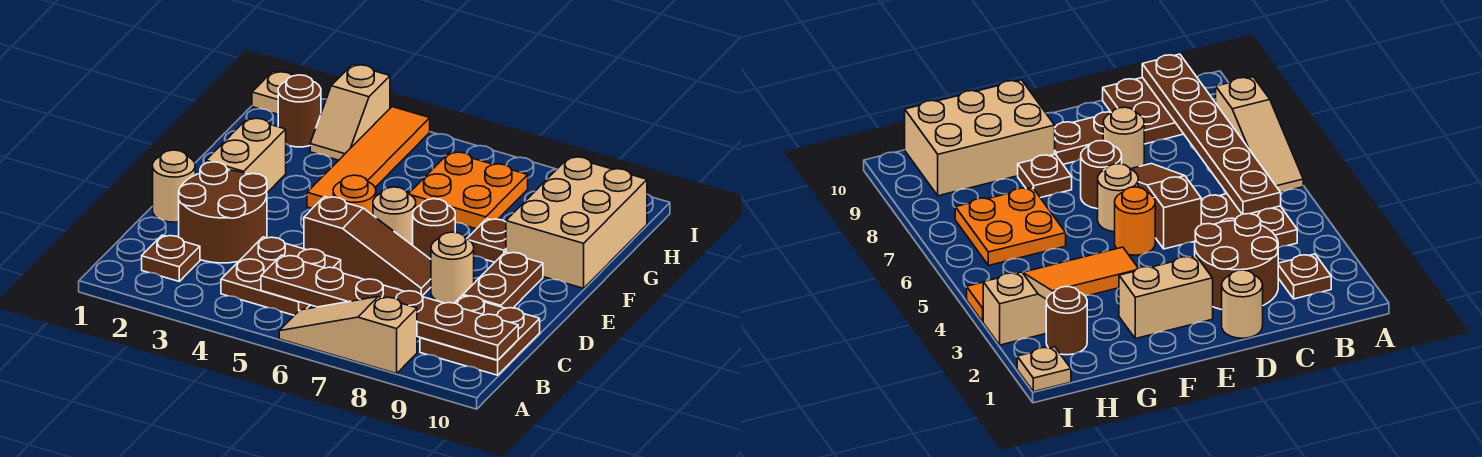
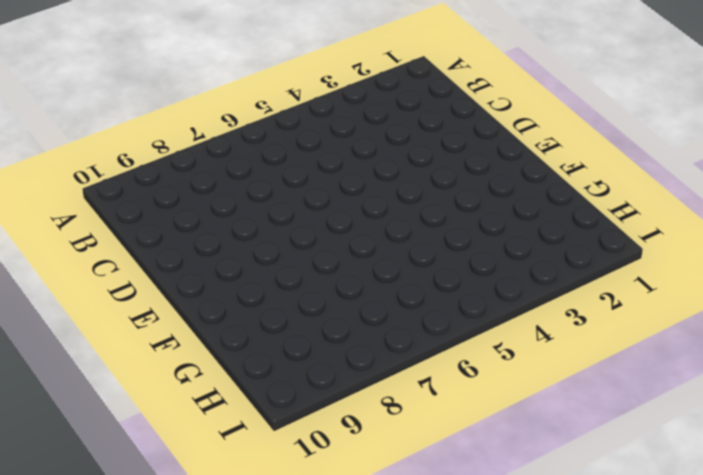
none -> tan 1x3 slope [279,297,417,374]
none -> brown 1x1 plate [142,235,200,281]
none -> brown 2x2 plate [221,237,341,315]

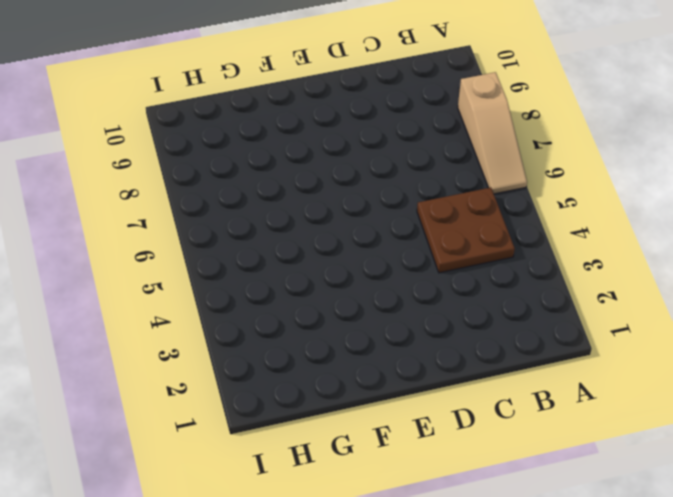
none -> brown 1x1 plate [142,235,200,281]
none -> brown 2x2 plate [420,296,540,375]
none -> brown 2x2 round brick [179,162,267,263]

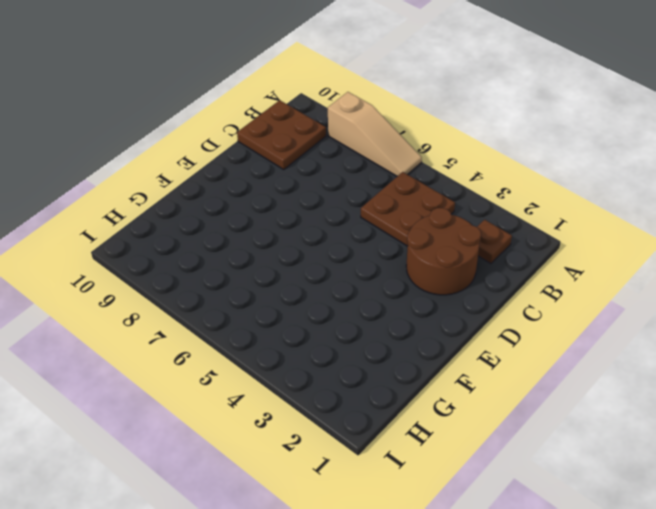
none -> tan 1x1 round brick [153,150,195,222]
none -> brown 1x3 slope [304,197,431,296]
none -> tan 1x1 round brick [431,232,474,303]

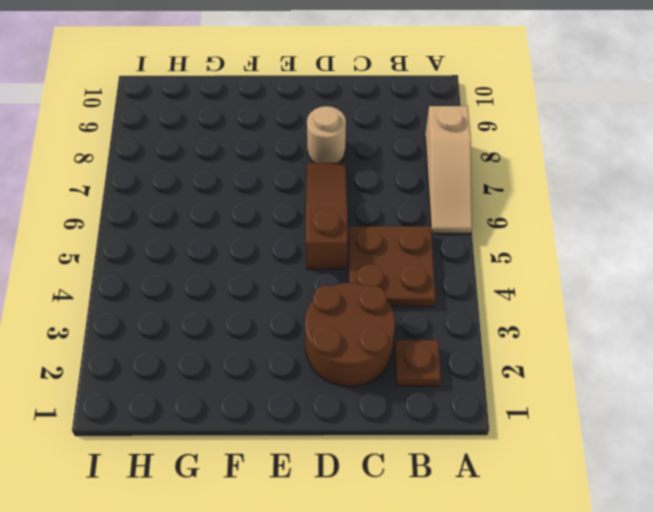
none -> brown 2x2 plate [420,296,540,375]
none -> tan 1x1 round brick [153,150,195,222]
none -> brown 1x2 plate [463,252,543,308]

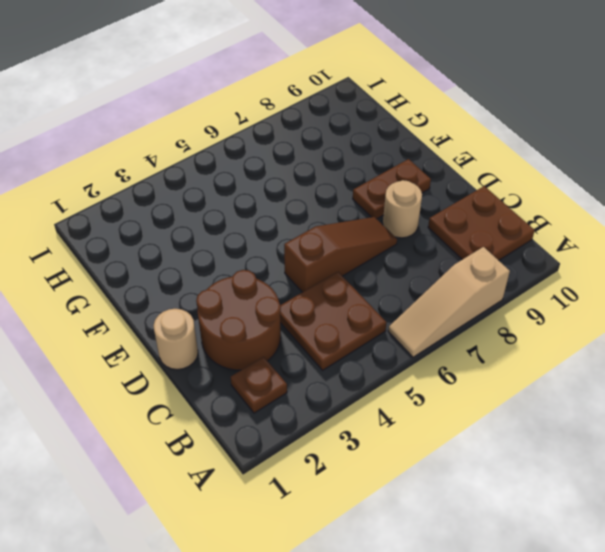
brown 1x2 plate [353,159,431,219] -> brown 1x2 plate turned to [463,252,543,308]
none -> tan 1x2 brick [206,118,286,193]
none -> orange 1x1 round brick [333,175,376,215]
none -> tan 1x1 round brick [373,187,416,245]

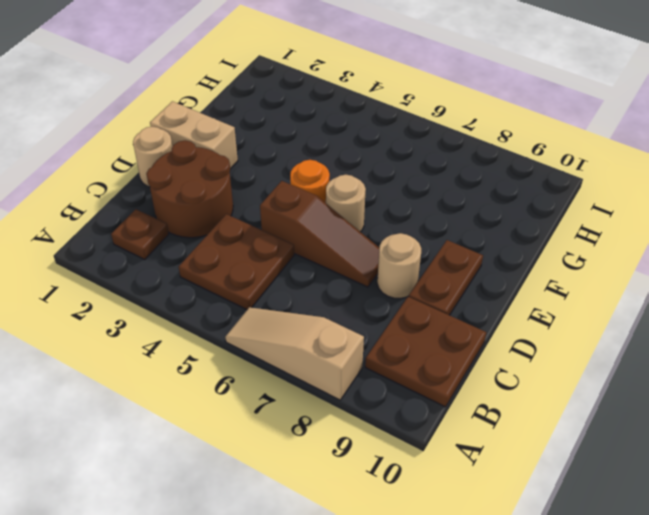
tan 1x2 brick [150,101,238,169] -> tan 1x2 brick turned to [206,118,286,193]
none -> brown 1x1 round brick [413,199,455,259]
none -> orange 1x4 tile [307,107,430,208]
none -> brown 1x1 plate [467,219,506,262]

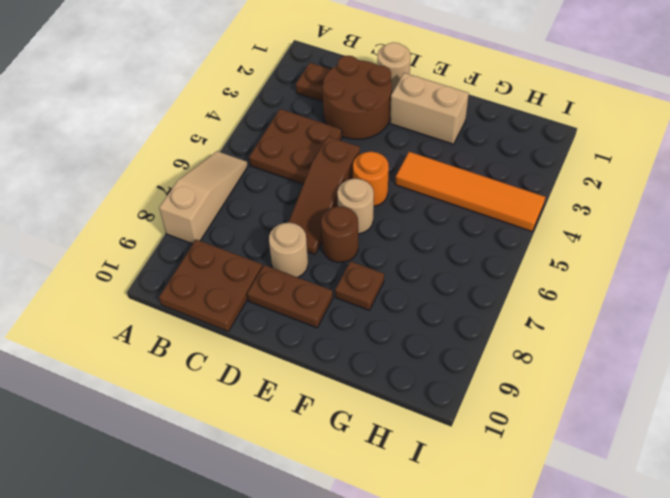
none -> tan 2x3 brick [506,157,647,288]
none -> orange 2x2 plate [409,152,528,229]
none -> brown 1x1 round brick [278,75,321,147]

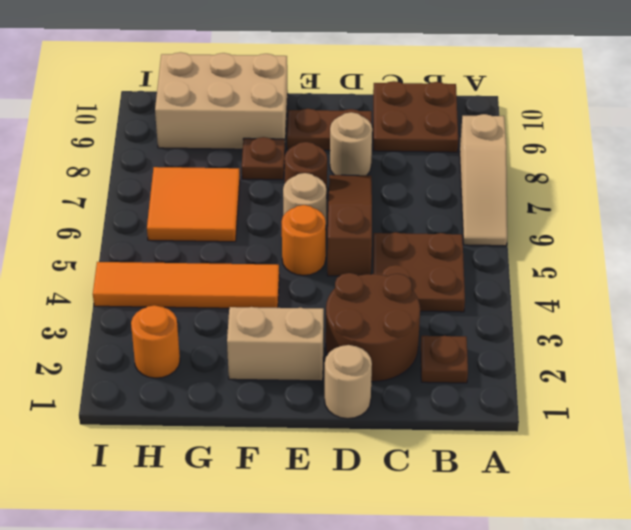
orange 2x2 tile [147,167,240,242] -> orange 2x2 plate [409,152,528,229]
orange 1x1 round brick [131,305,180,378] -> brown 1x1 round brick [278,75,321,147]
none -> tan 1x2 slope [310,65,390,160]
none -> tan 1x1 plate [252,71,293,114]
none -> brown 1x6 plate [261,255,518,360]

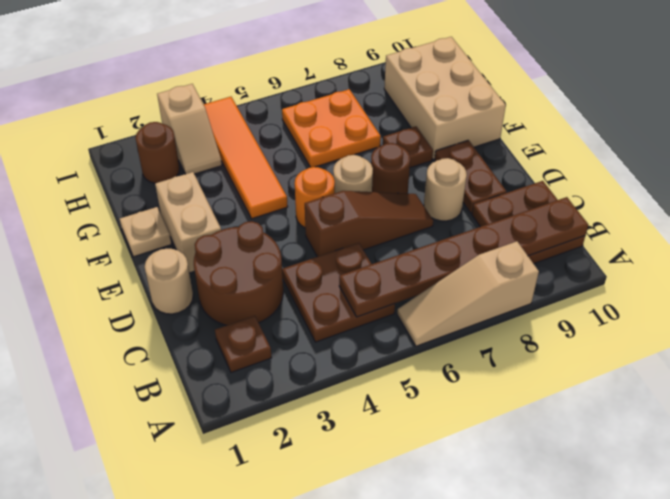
tan 1x1 plate [120,207,171,257] -> tan 1x1 plate moved to [252,71,293,114]

